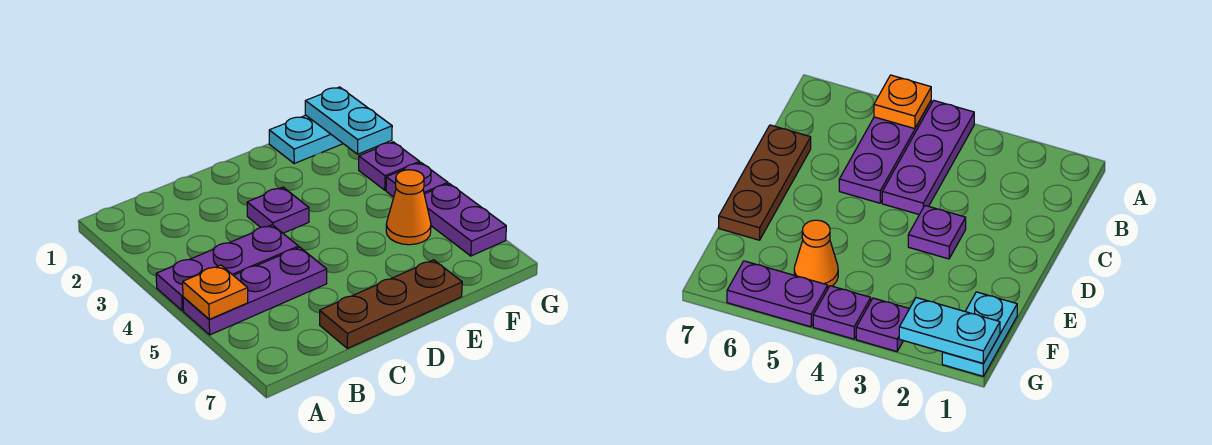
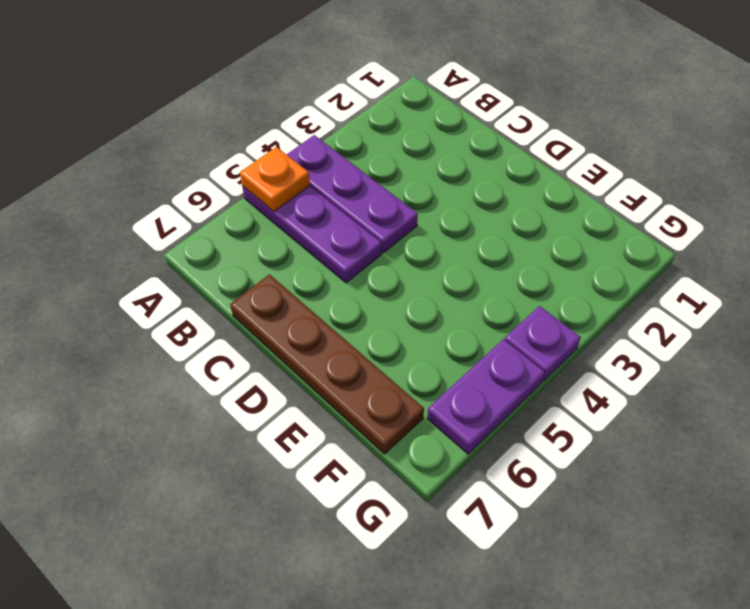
brown 1x4 plate [230,274,424,454] -> brown 1x3 plate [320,260,462,349]
none -> purple 1x1 plate [247,187,309,233]
none -> cyan 1x2 plate [269,115,343,163]

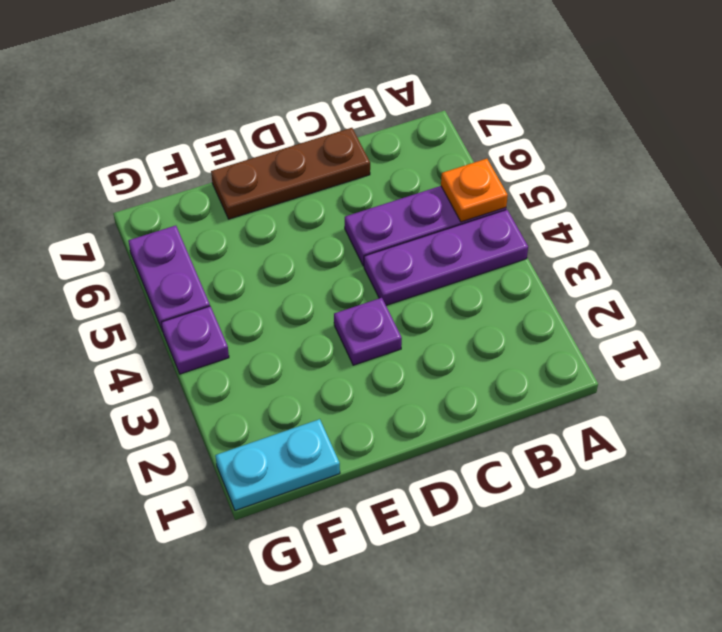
none -> orange 1x1 cone [386,170,431,245]
none -> purple 1x1 plate [359,142,420,190]

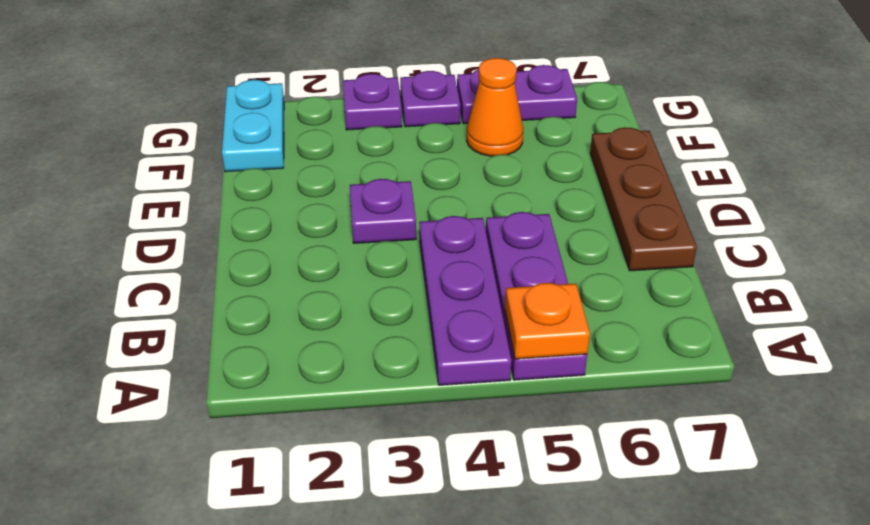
none -> cyan 1x2 plate [305,87,392,154]

